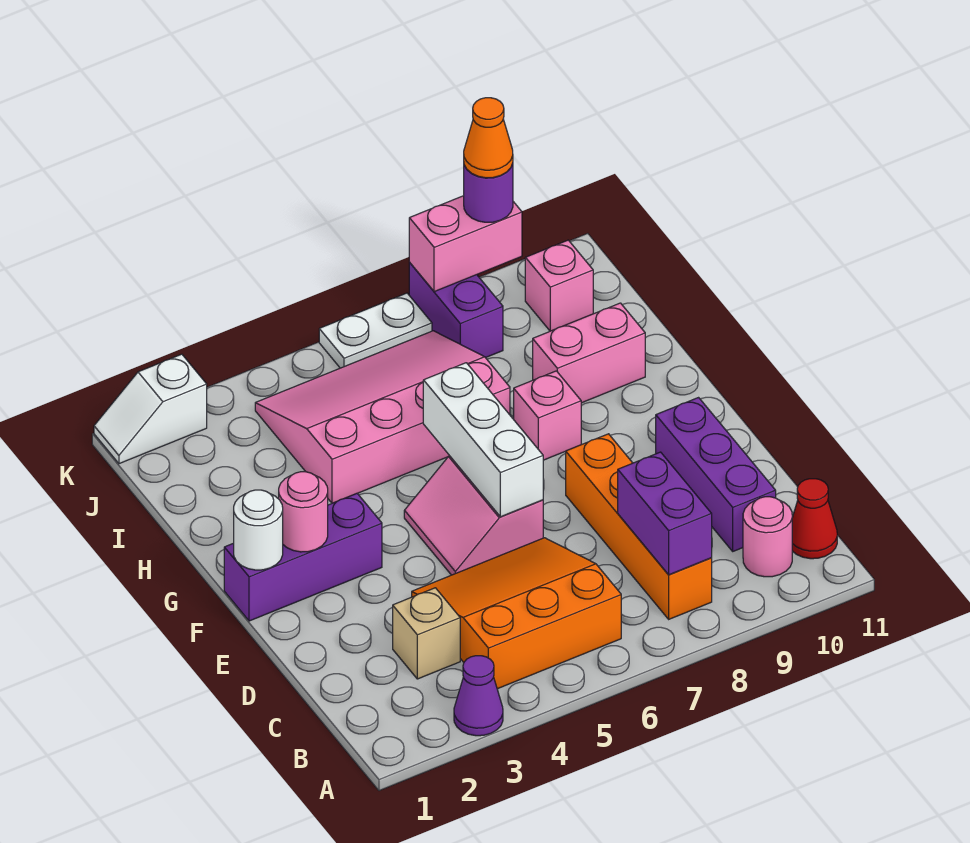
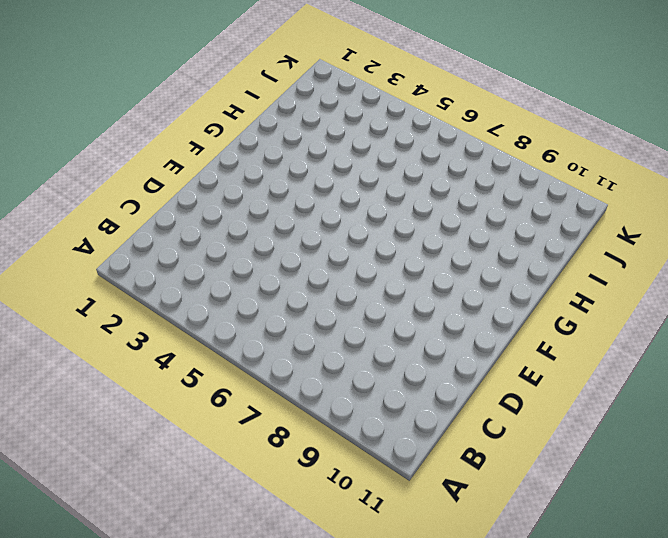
none -> purple 1x1 cone [454,656,503,736]
none -> orange 3x3 slope [412,538,621,689]
none -> orange 1x4 brick [566,434,712,619]

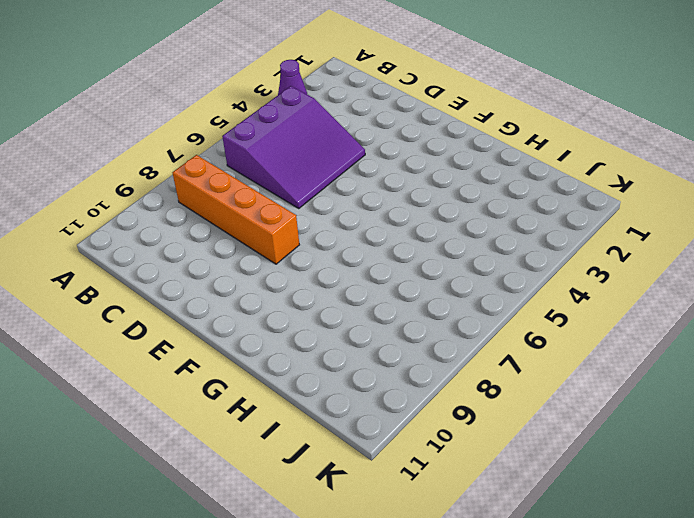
purple 3x3 slope [222,86,365,208] -> orange 3x3 slope [412,538,621,689]
none -> pink 1x1 round brick [743,497,792,577]
none -> red 1x1 cone [792,479,837,559]
none -> tan 1x1 brick [393,588,460,679]

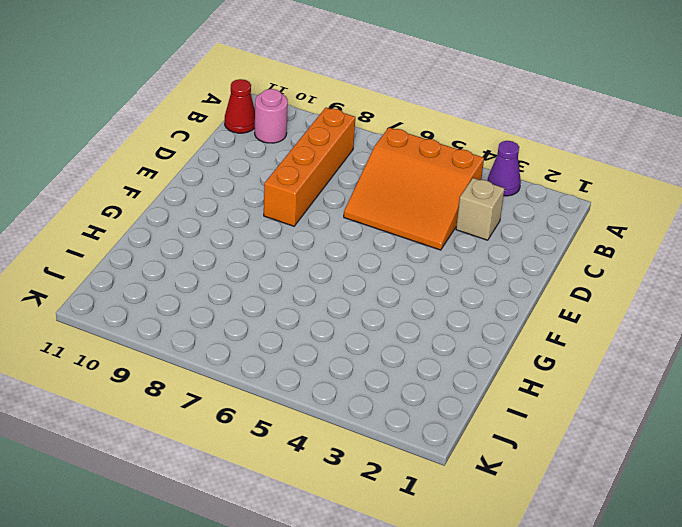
none -> purple 1x3 brick [656,398,776,551]
none -> pink 2x2 slope [404,456,543,575]
none -> purple 1x3 brick [224,494,382,621]

